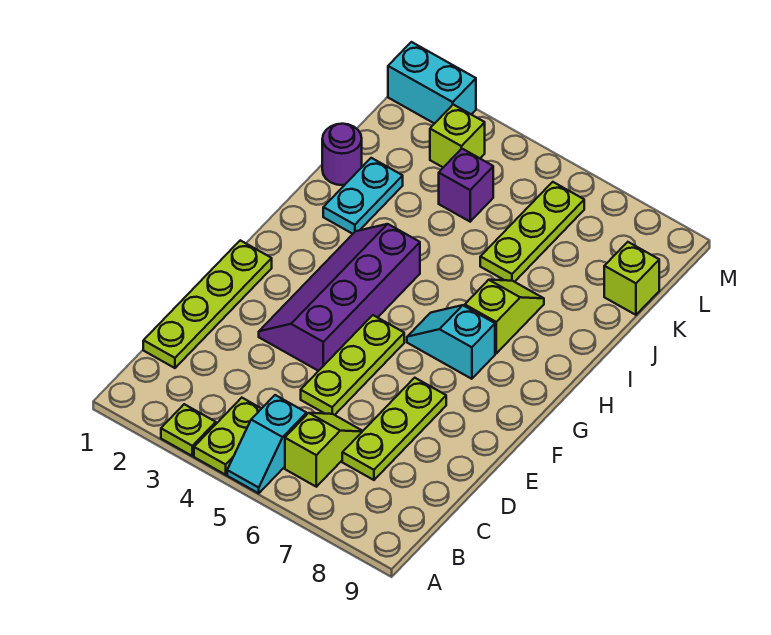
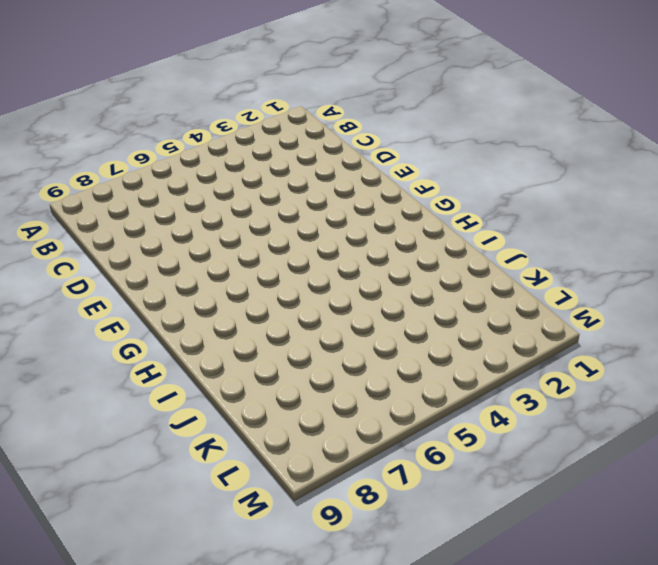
none -> lime 1x1 plate [161,404,216,456]
none -> lime 1x2 plate [194,398,261,475]
none -> cyan 1x2 slope [227,395,307,493]

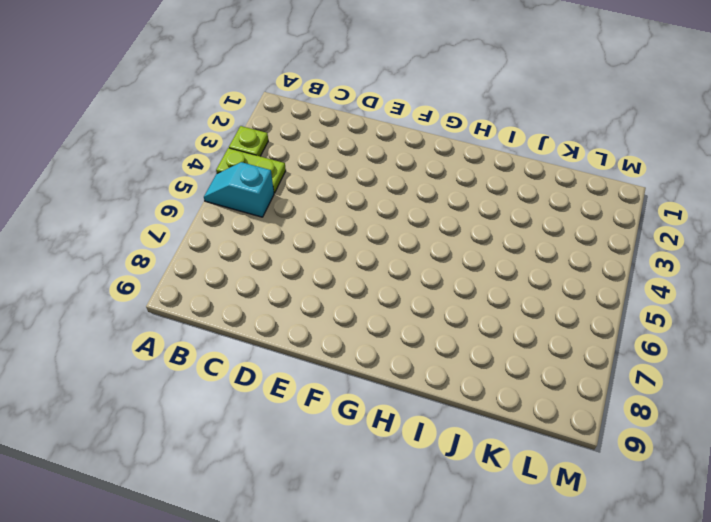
none -> lime 1x2 slope [285,413,362,487]
none -> lime 1x4 plate [143,240,272,368]
none -> lime 1x3 plate [342,378,446,480]

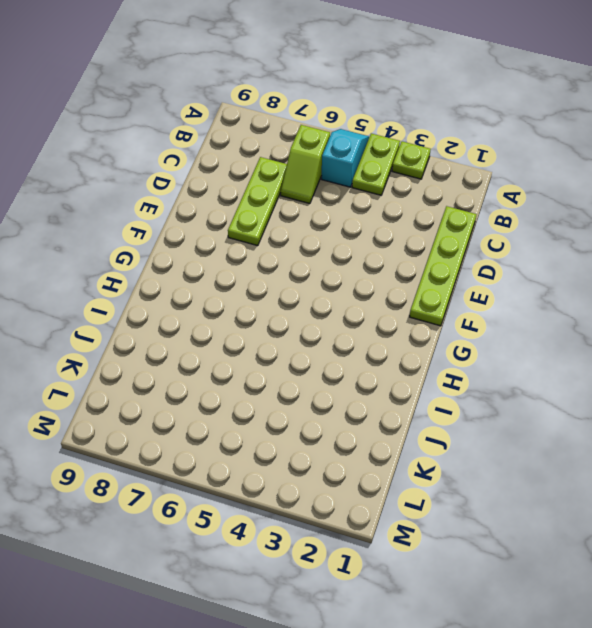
none -> lime 1x3 plate [301,315,404,415]
none -> purple 2x4 slope [259,224,420,371]
none -> cyan 1x2 slope [407,305,495,379]

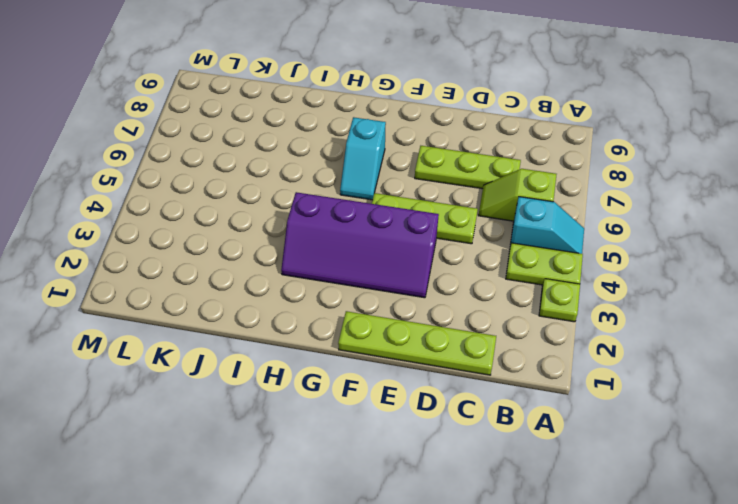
none -> lime 1x2 slope [465,280,544,353]
none -> cyan 1x2 plate [323,158,403,234]
none -> purple 1x1 round brick [322,124,362,185]

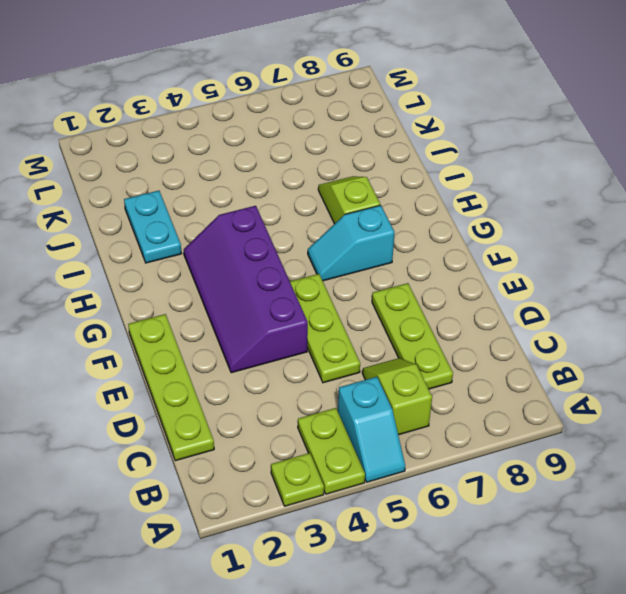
none -> purple 1x1 round brick [322,124,362,185]
none -> lime 1x3 plate [480,182,584,282]
none -> purple 1x1 brick [439,149,493,222]

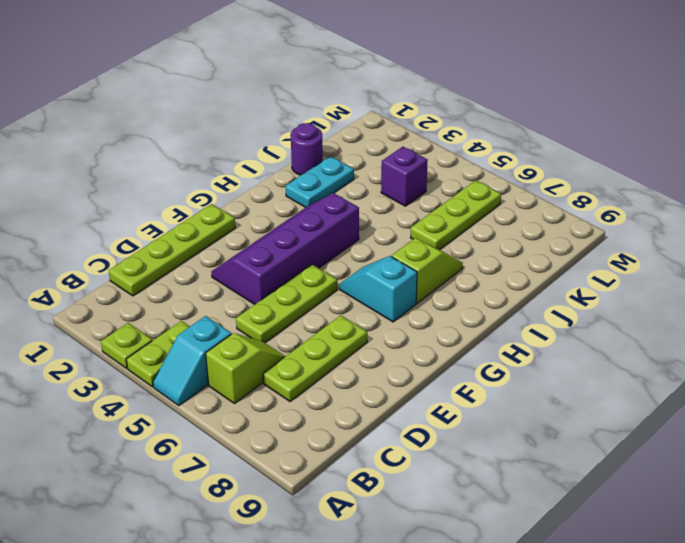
none -> lime 1x1 brick [604,242,659,315]
none -> lime 1x1 brick [430,105,485,167]
none -> cyan 1x2 brick [388,42,476,124]

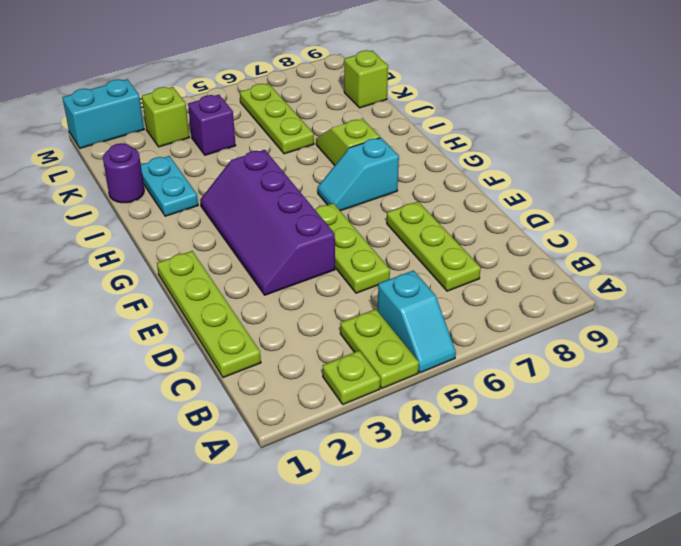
none -> lime 1x2 slope [285,413,362,487]

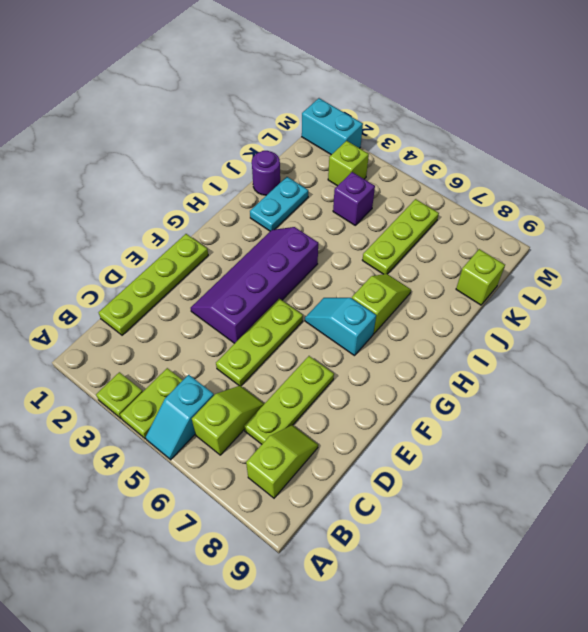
lime 1x2 slope [246,425,318,498] -> none

